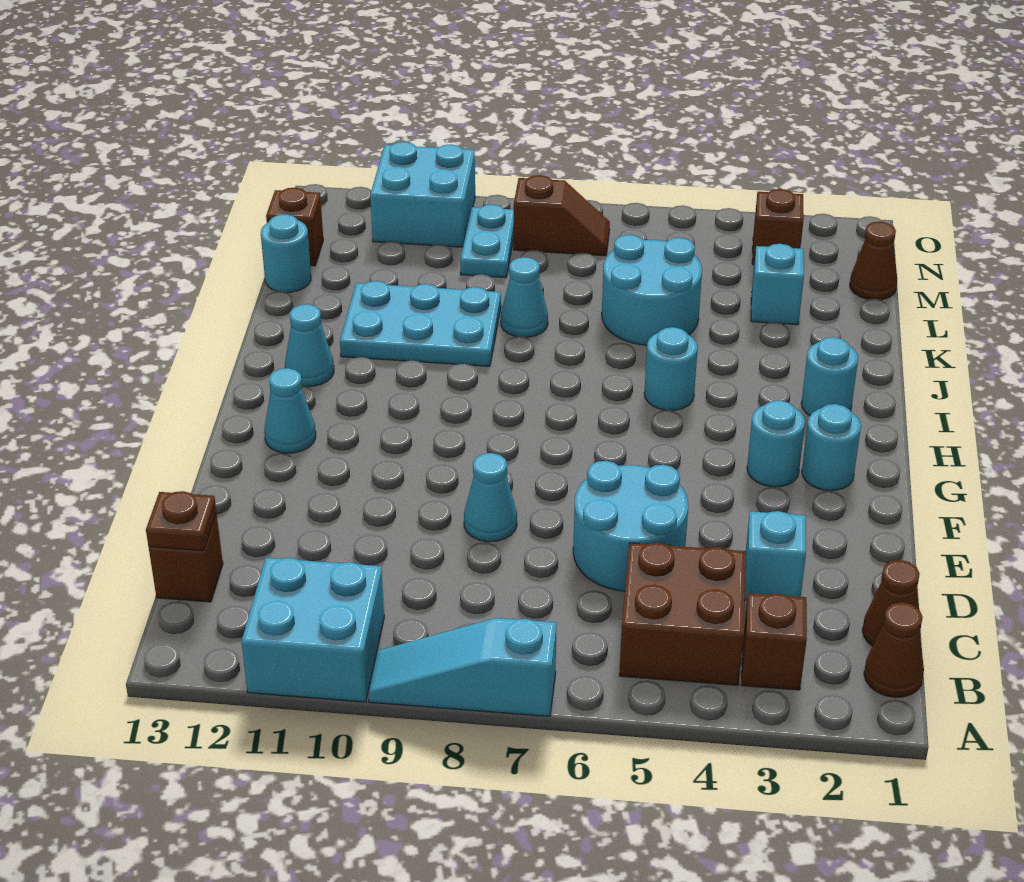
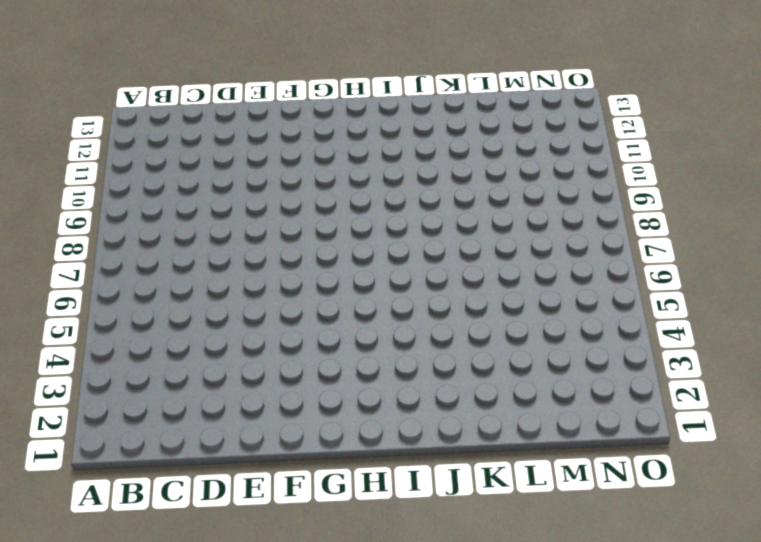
none -> cyan 1x3 slope [368,618,557,716]
none -> cyan 2x2 brick [241,558,384,702]
none -> brown 1x1 cone [864,602,924,697]

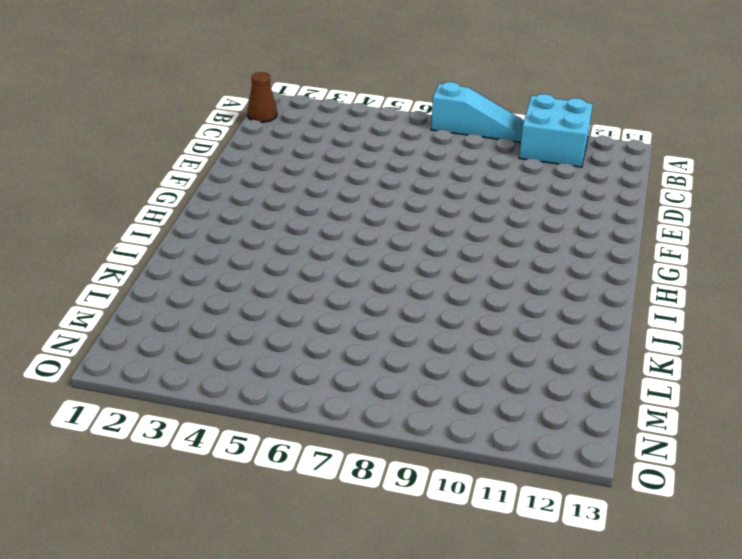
none -> brown 1x1 brick [741,593,807,690]
none -> brown 2x2 brick [619,543,746,685]
none -> brown 1x1 cone [862,560,921,646]

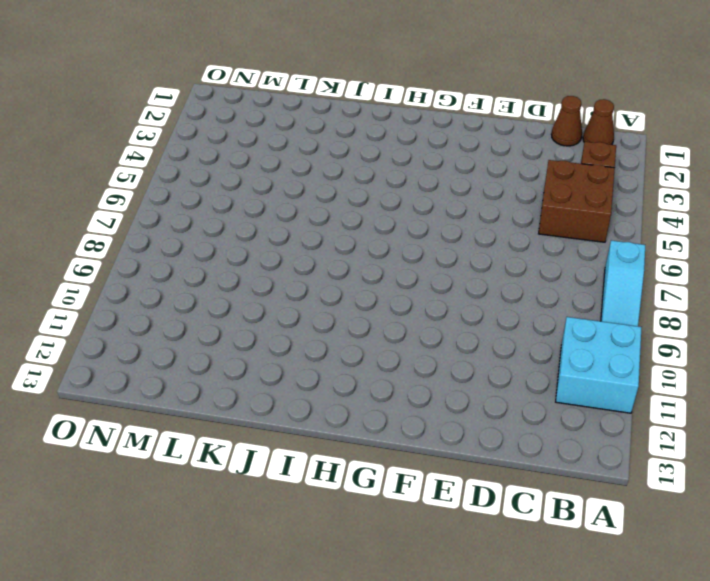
none -> brown 1x1 brick [149,514,223,602]
none -> cyan 1x1 brick [745,511,806,600]
none -> cyan 2x2 round brick [573,461,688,591]

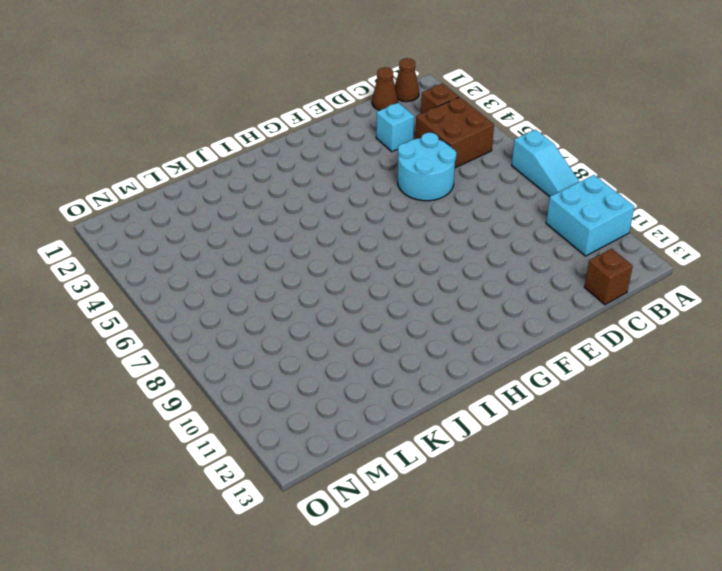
none -> cyan 1x1 cone [464,453,517,542]
none -> cyan 1x1 round brick [802,404,861,491]
none -> cyan 1x1 round brick [747,400,805,487]

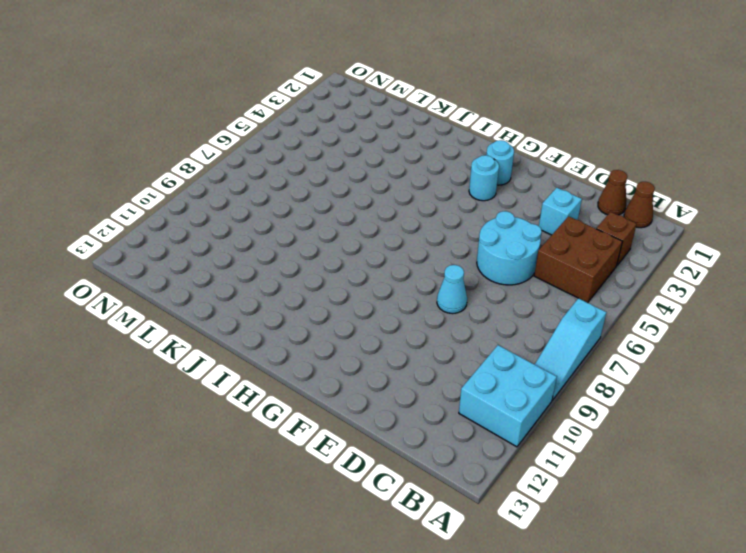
none -> brown 1x1 brick [149,514,223,602]
none -> cyan 1x1 cone [264,368,316,453]
none -> cyan 1x1 round brick [801,337,858,415]

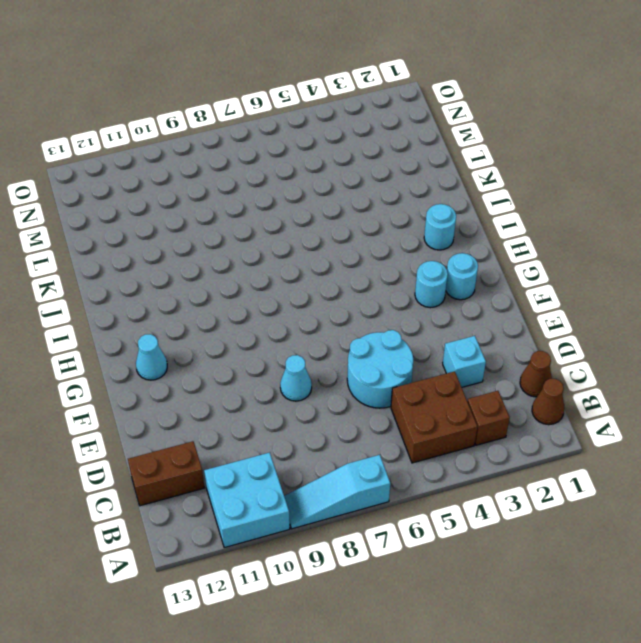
brown 1x2 brick [128,441,204,506] -> brown 1x1 brick [149,514,223,602]
none -> cyan 1x1 round brick [644,327,698,410]
none -> cyan 1x1 cone [285,304,334,386]
none -> cyan 2x3 plate [340,281,501,366]

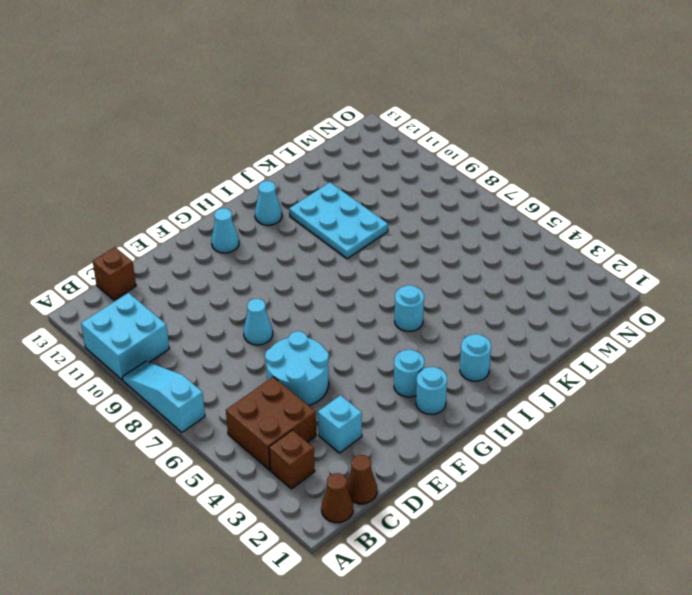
none -> cyan 2x2 round brick [602,235,702,345]
none -> cyan 1x1 cone [501,257,548,337]
none -> cyan 1x1 brick [751,244,804,325]

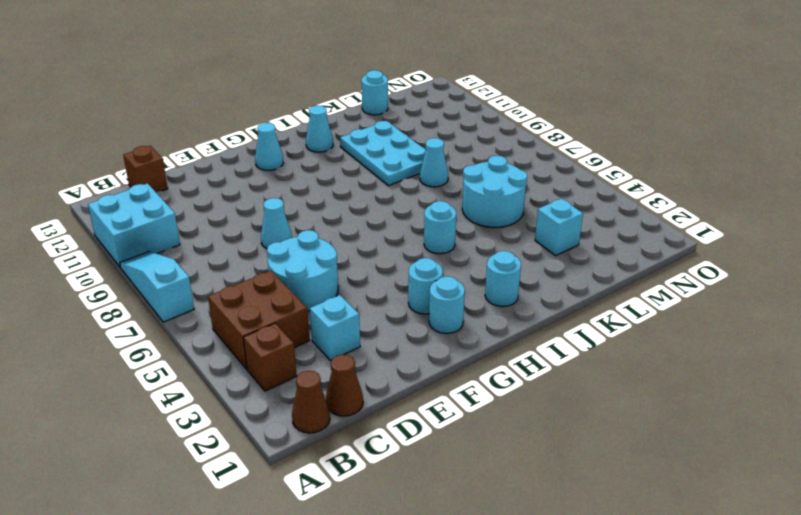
none -> brown 1x1 cone [850,222,897,300]
none -> cyan 1x2 plate [460,205,514,278]
none -> brown 1x1 brick [266,188,323,266]

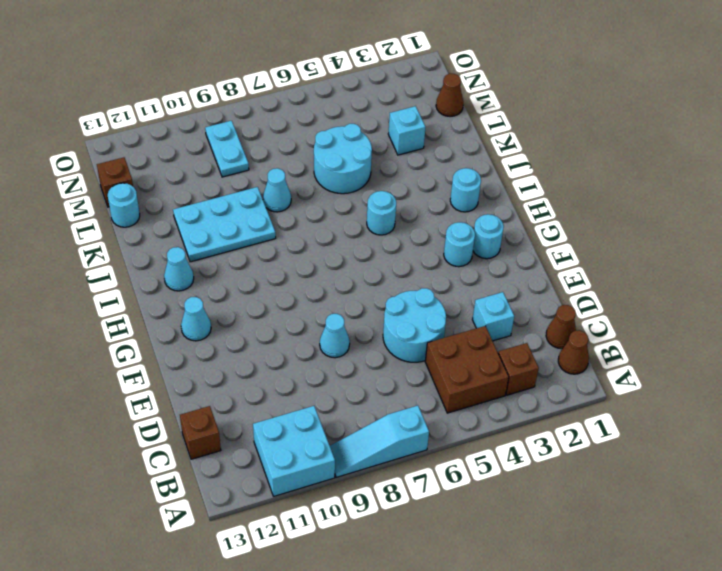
none -> brown 1x1 brick [752,189,804,265]
none -> brown 1x2 slope [514,175,610,256]
none -> cyan 2x2 brick [370,142,475,247]

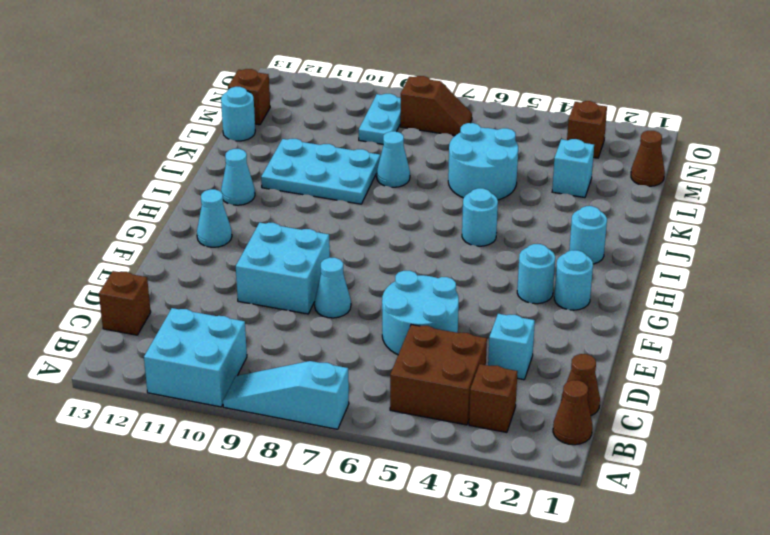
cyan 2x2 brick [236,223,330,314] -> cyan 2x2 brick moved to [370,142,475,247]
none -> brown 1x1 plate [146,491,217,551]

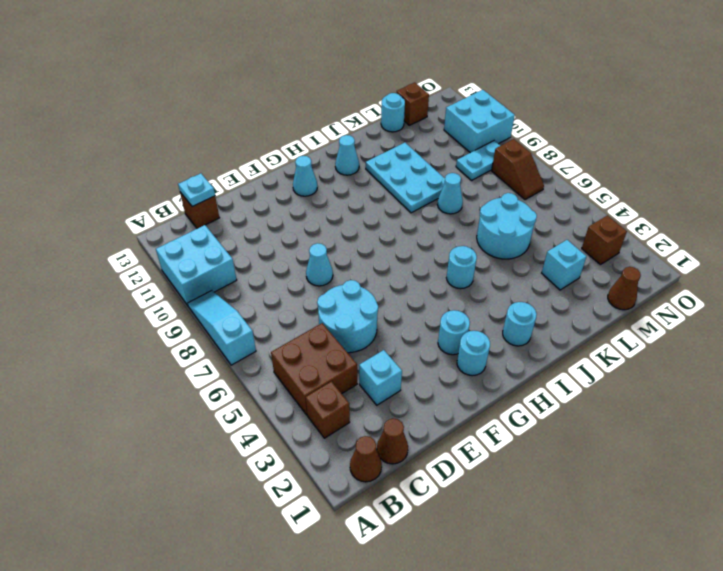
cyan 1x1 plate [178,173,215,207] -> brown 1x1 plate [146,491,217,551]

